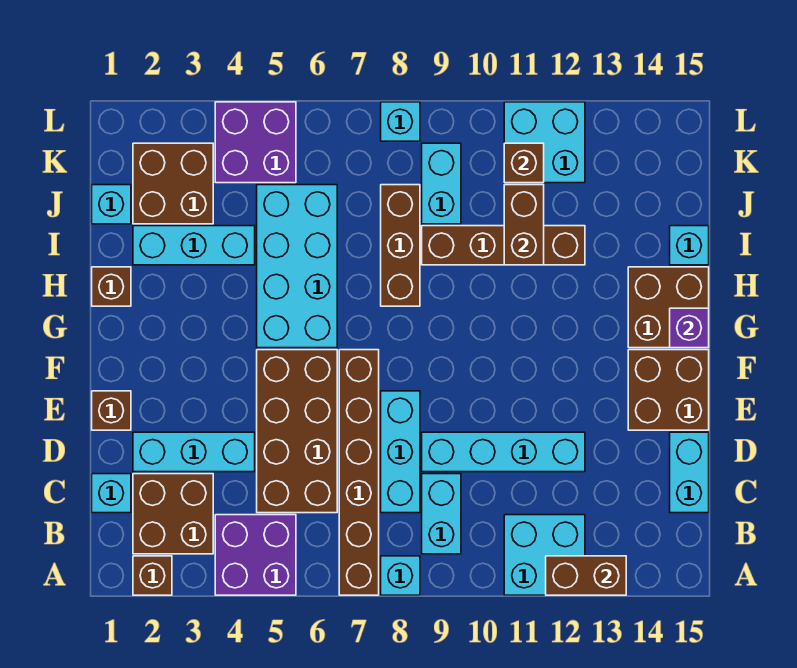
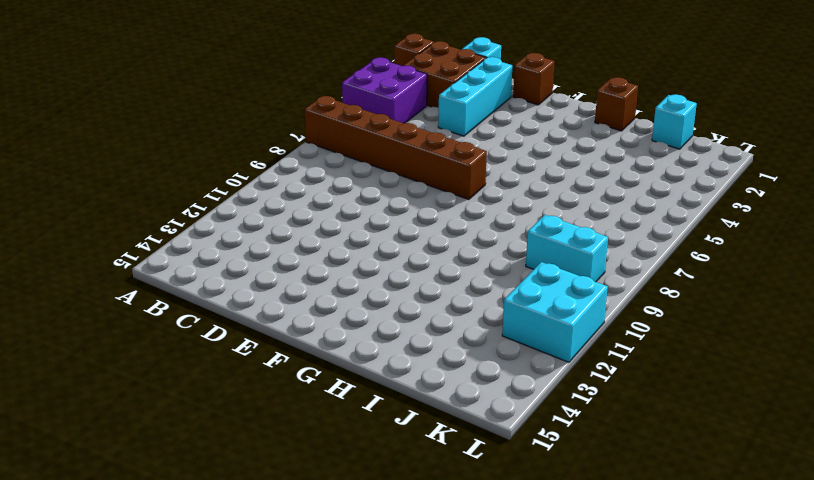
none -> cyan 1x1 brick [381,556,420,595]
none -> cyan 2x2 brick [504,515,585,595]
none -> cyan 1x2 brick [422,474,461,554]
none -> brown 2x4 brick [257,350,337,513]

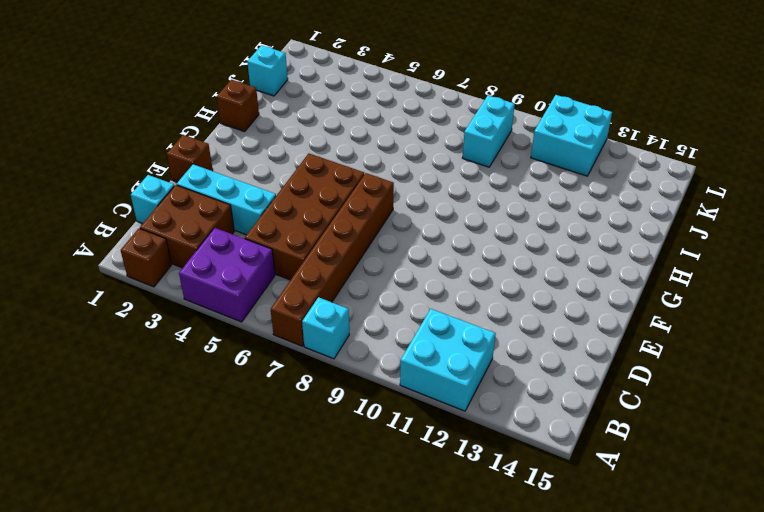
none -> cyan 1x2 brick [422,474,461,554]
none -> cyan 1x3 brick [381,391,420,513]
none -> cyan 1x2 brick [670,432,709,513]
none -> cyan 1x4 brick [422,432,585,472]

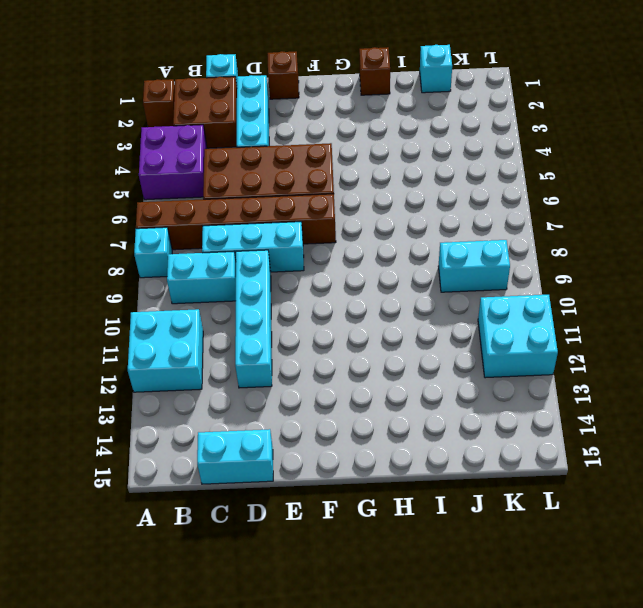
none -> brown 2x2 brick [628,350,709,430]
none -> cyan 2x4 brick [257,185,337,348]
none -> brown 2x2 brick [628,267,709,348]
none -> brown 1x3 brick [381,185,420,306]

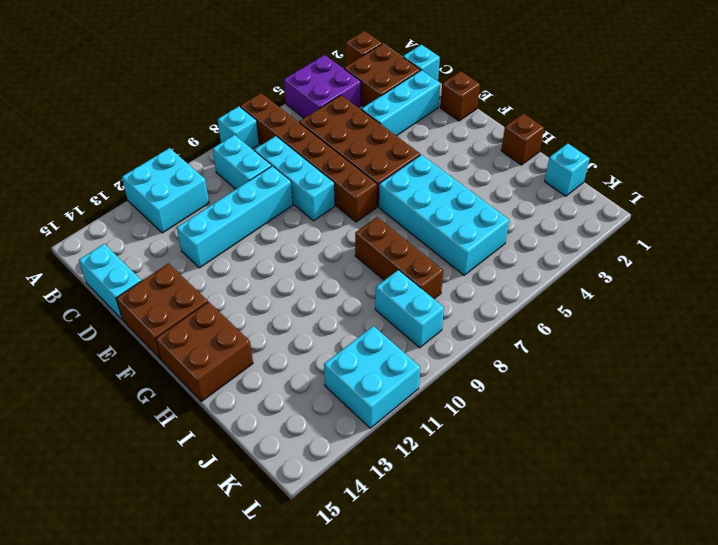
none -> cyan 1x3 brick [133,226,255,265]
none -> brown 1x4 brick [422,226,585,265]
none -> cyan 1x1 brick [670,226,709,265]
none -> brown 2x2 brick [133,143,213,224]

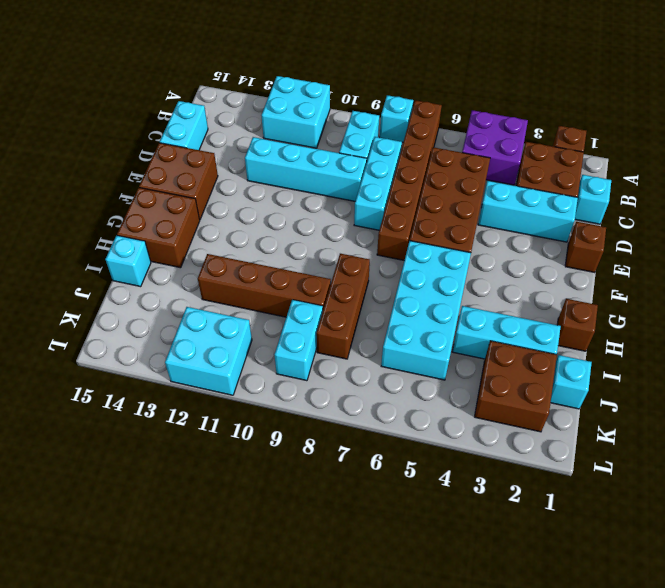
none -> purple 2x2 brick [215,102,296,183]
none -> cyan 1x1 brick [381,102,420,141]
none -> brown 1x2 brick [546,556,626,595]
none -> purple 1x1 brick [670,308,709,348]

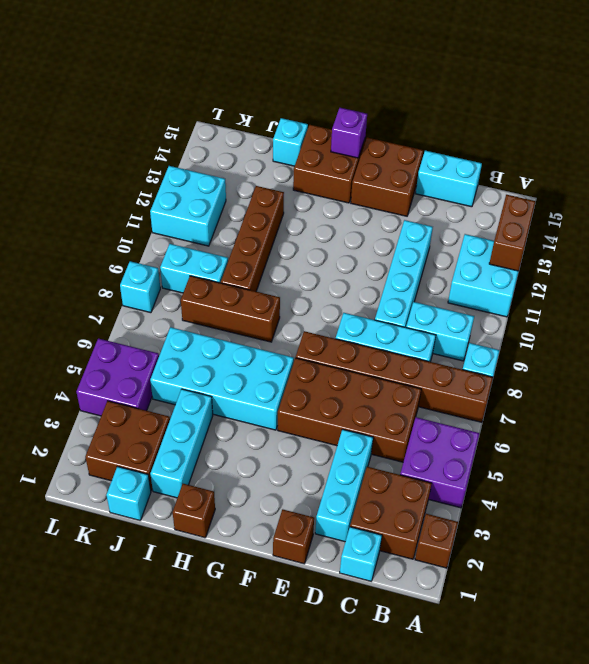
none -> brown 1x2 brick [504,185,544,265]
none -> brown 1x1 brick [504,143,544,183]

